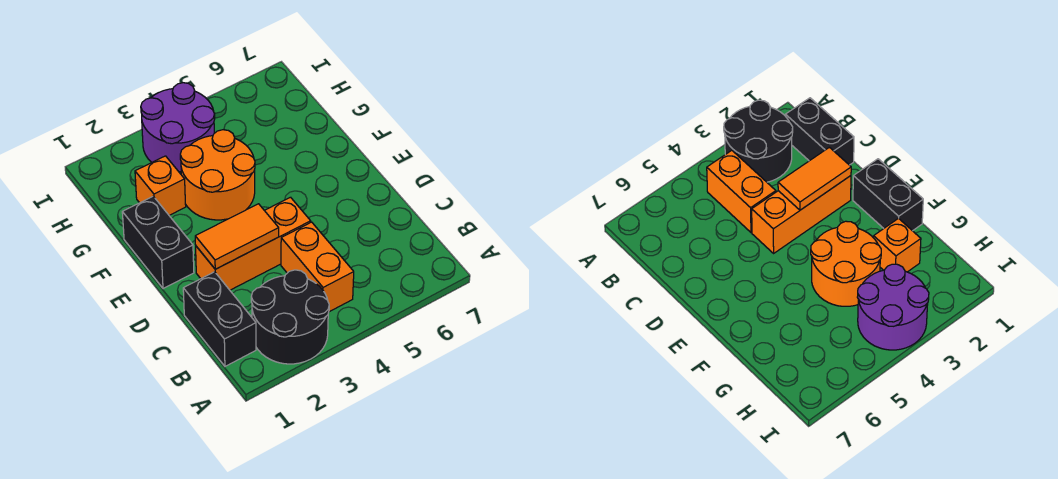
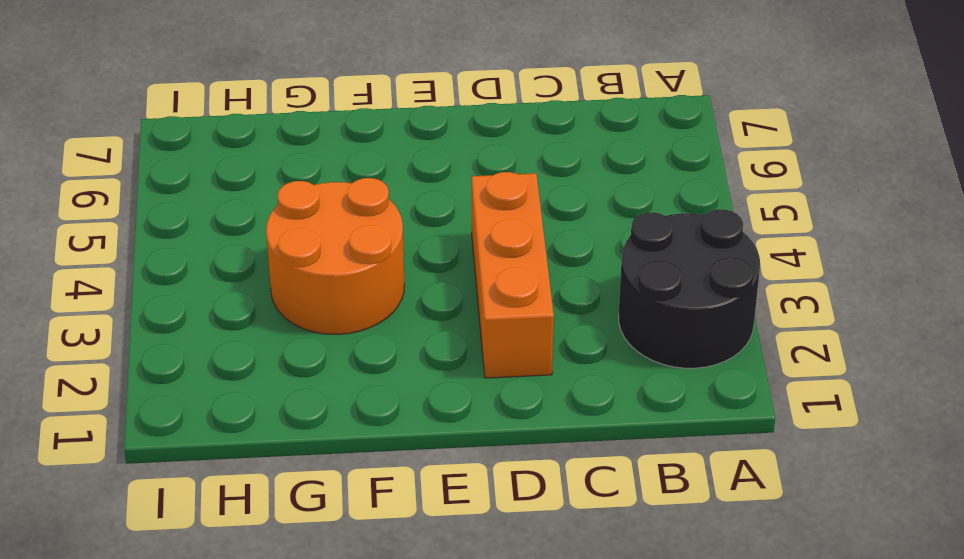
none -> black 1x2 brick [183,272,256,366]
none -> orange 1x2 brick [281,222,354,312]

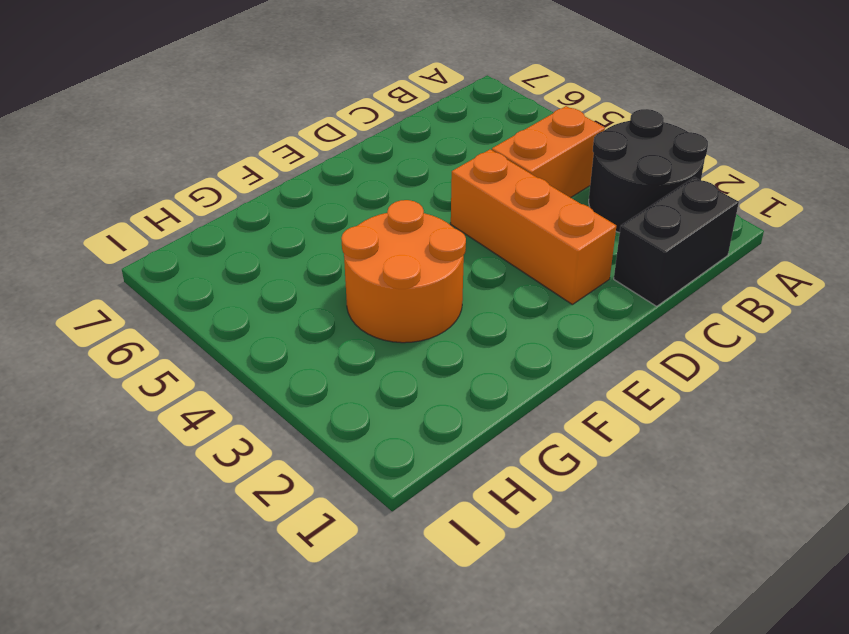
none -> black 1x2 brick [122,196,194,289]
none -> orange 1x1 brick [135,156,186,215]

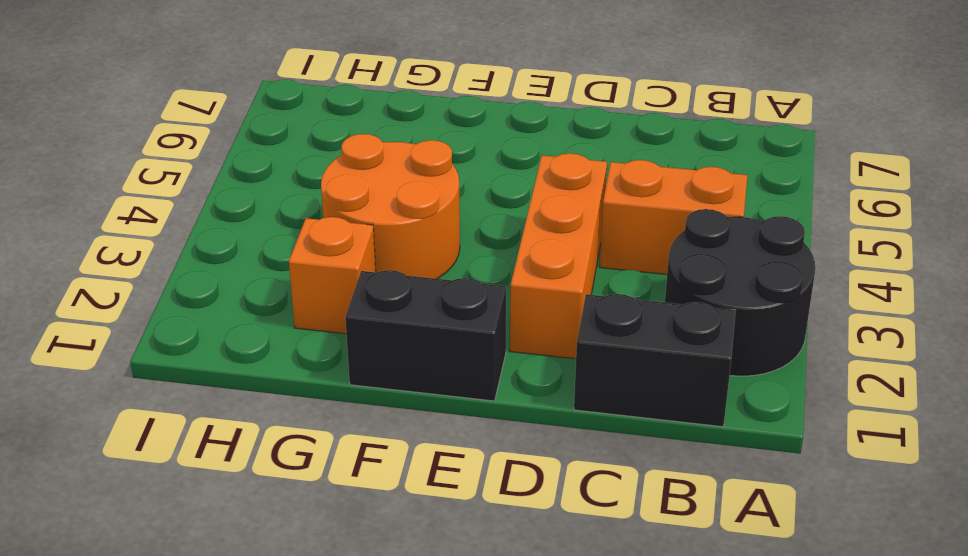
none -> purple 2x2 round brick [141,83,215,172]
none -> orange 1x2 tile [195,204,279,269]

